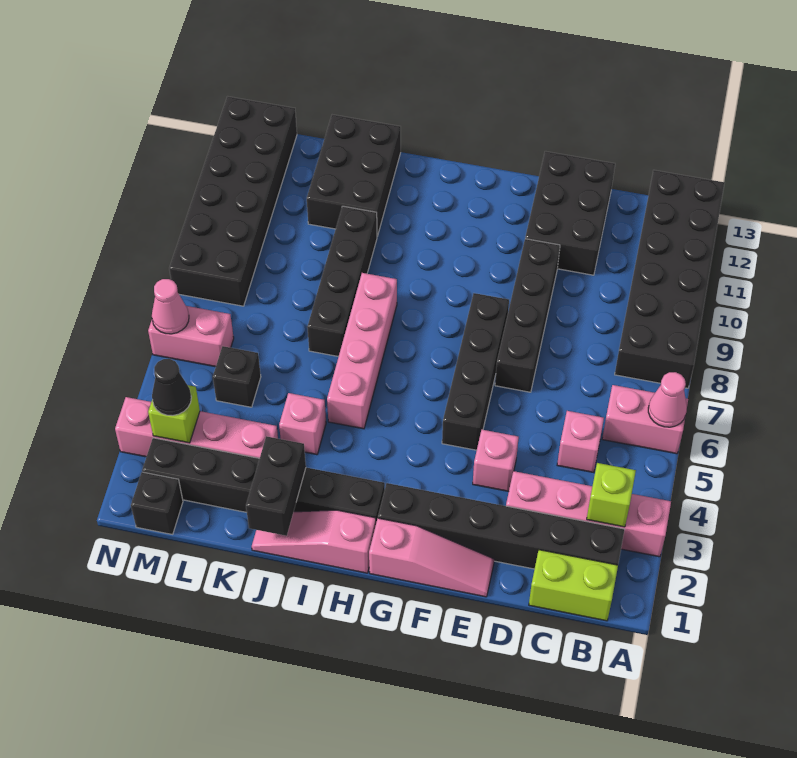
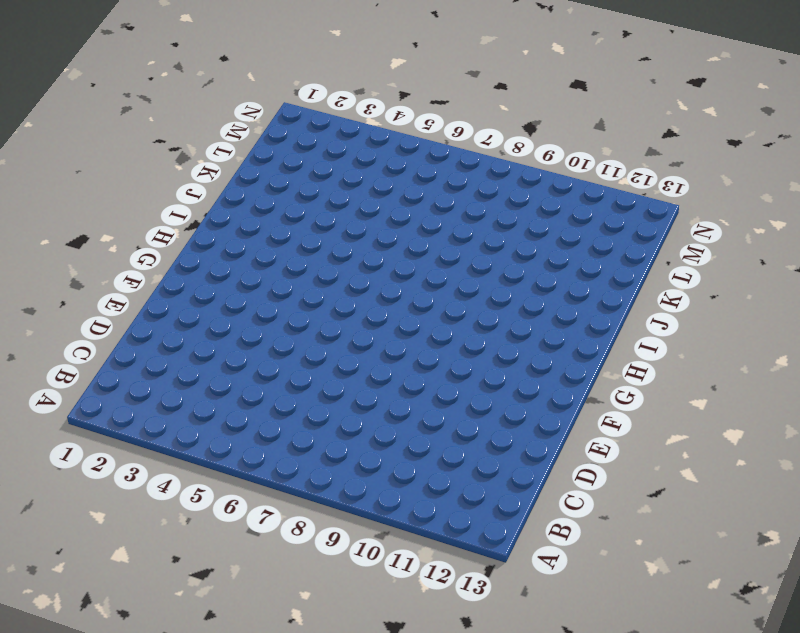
none -> pink 1x4 brick [506,471,671,557]
none -> pink 1x2 brick [602,385,688,454]
none -> black 2x6 brick [615,170,724,388]

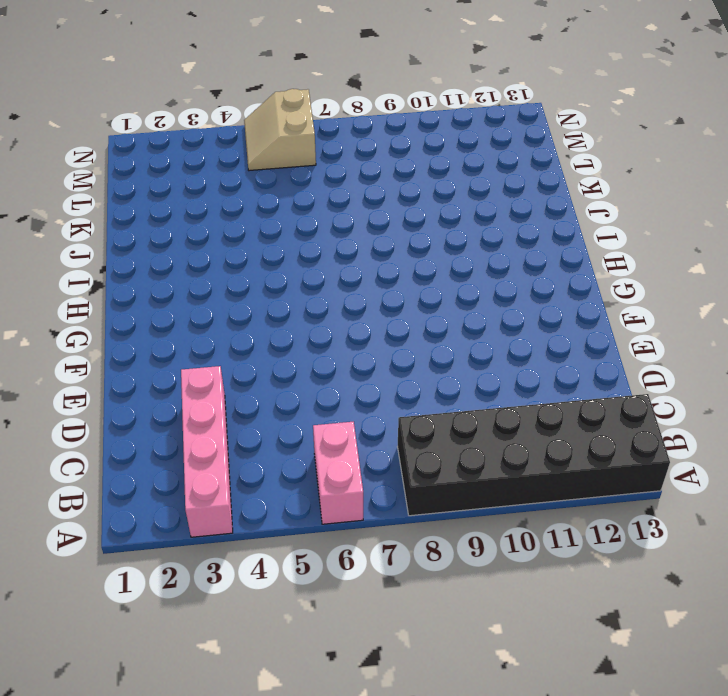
tan 2x2 slope [244,89,316,171] -> pink 1x2 brick [148,306,234,367]
none -> lime 1x2 brick [529,550,618,621]
none -> black 1x6 brick [378,483,625,569]
none -> pink 1x1 brick [557,411,604,473]

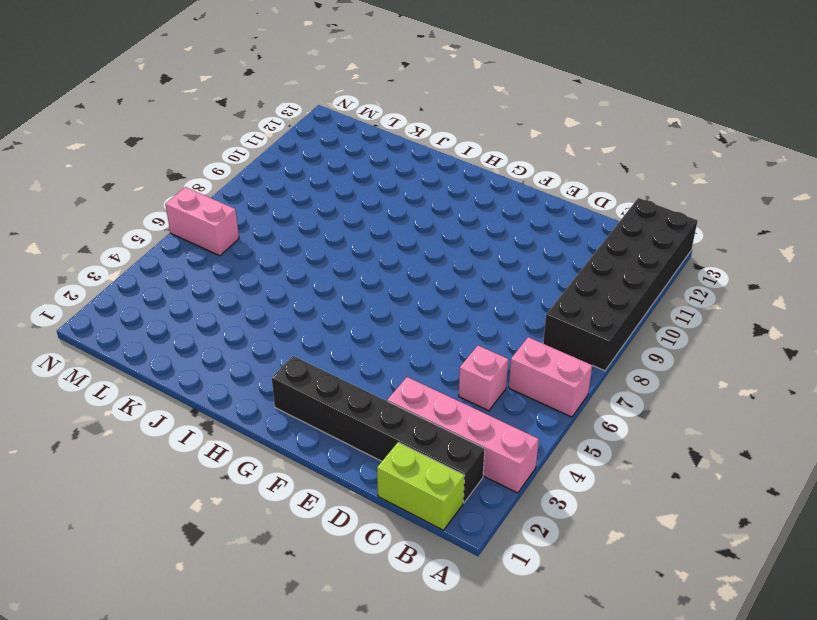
none -> black 2x3 brick [525,151,615,275]
none -> pink 1x3 slope [369,518,494,597]
none -> pink 1x1 brick [473,430,519,491]

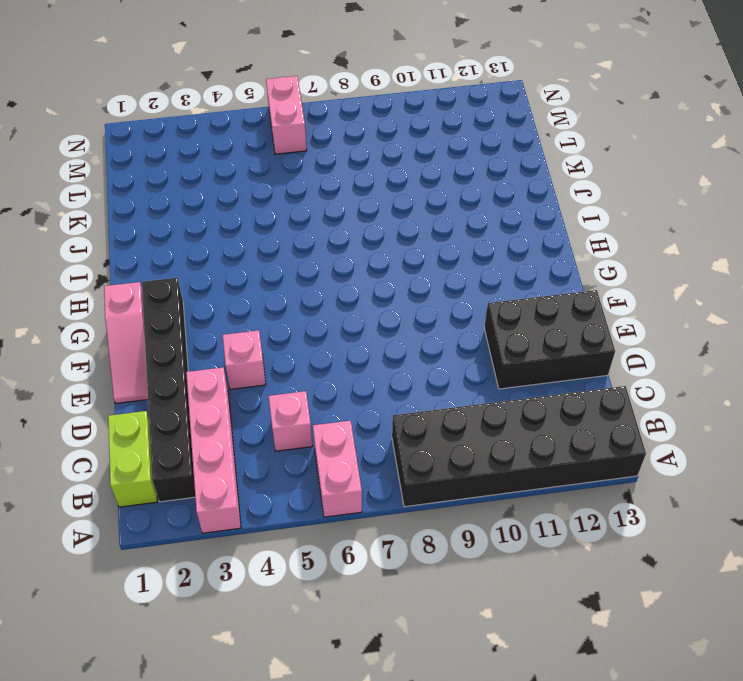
none -> black 1x4 brick [495,239,560,392]
none -> black 1x4 brick [442,293,509,450]
none -> pink 1x3 slope [252,510,376,573]

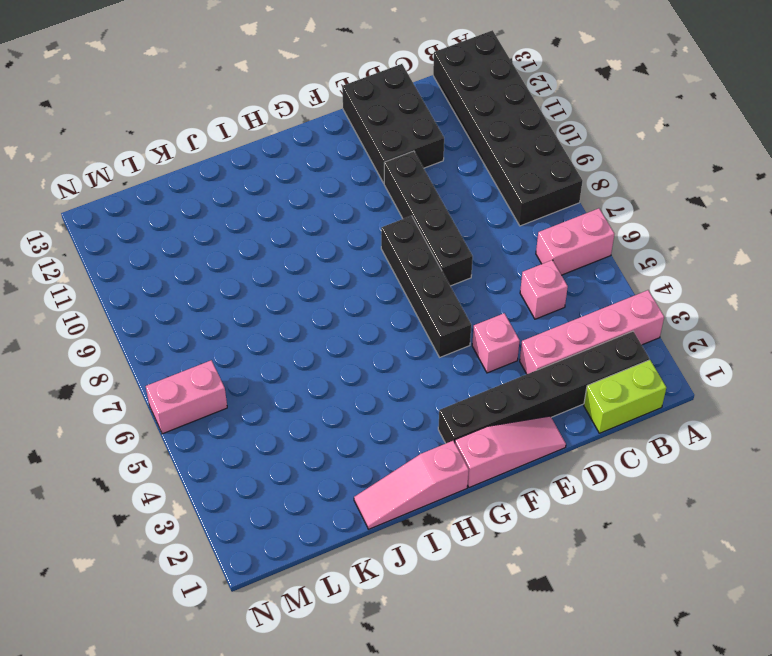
none -> black 1x6 brick [142,438,385,522]
none -> pink 1x4 brick [327,273,397,429]
none -> pink 1x1 brick [279,393,326,455]

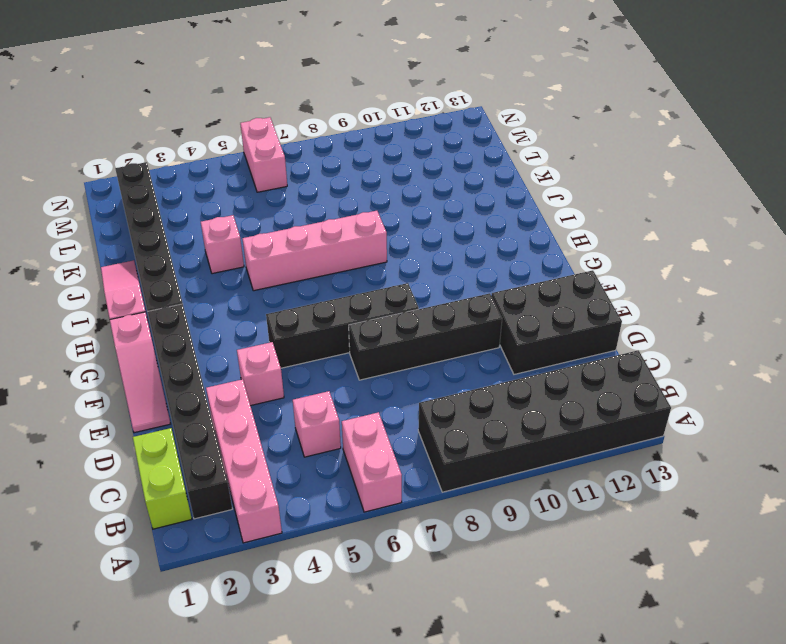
none -> black 1x4 brick [307,206,377,357]
none -> black 2x3 brick [307,115,401,236]
none -> pink 1x4 brick [115,397,278,458]

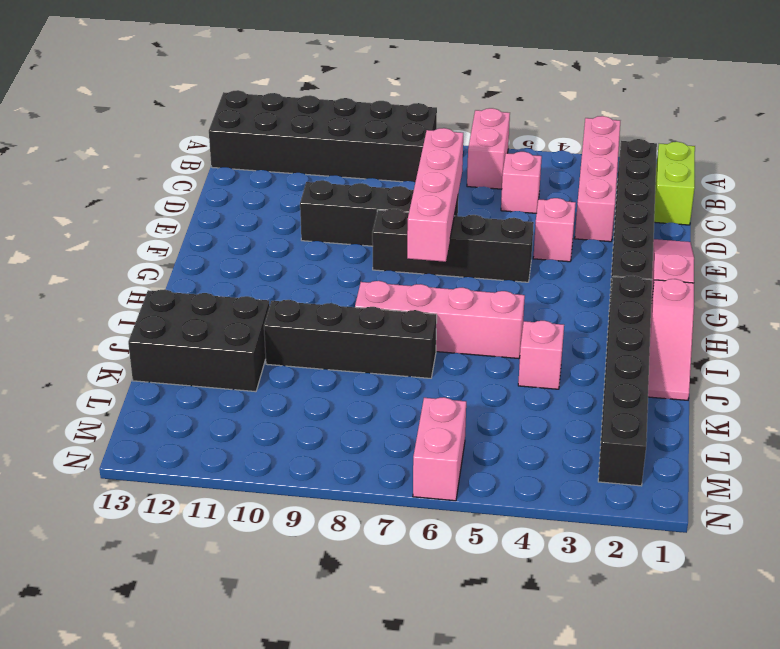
pink 1x4 brick [407,128,463,262] -> pink 1x4 brick moved to [115,397,278,458]
none -> black 2x3 brick [525,151,615,275]
none -> black 1x1 brick [213,346,261,407]
none -> black 1x1 brick [131,472,183,534]

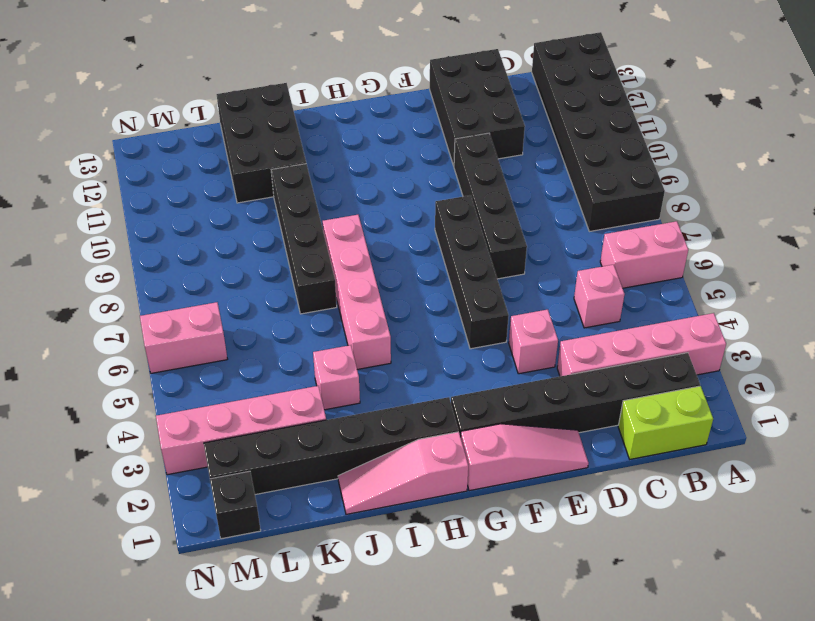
none -> black 1x1 brick [213,346,261,407]
none -> black 2x6 brick [169,96,297,306]
none -> pink 1x1 cone [648,372,687,427]

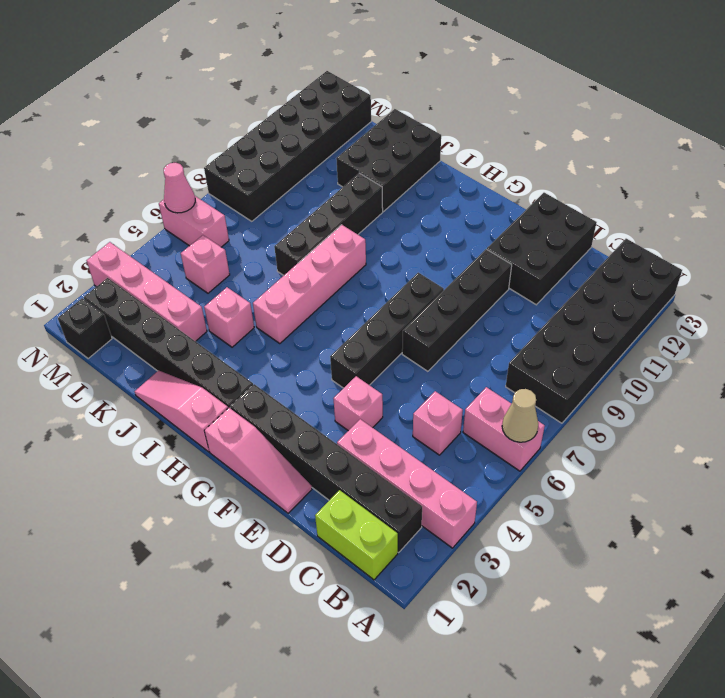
tan 1x1 cone [502,389,538,442] -> pink 1x1 cone [648,372,687,427]
pink 1x1 brick [181,235,230,293] -> black 1x1 brick [213,346,261,407]
none -> lime 1x1 brick [587,463,636,527]
none -> black 1x2 brick [246,436,306,536]
none -> lime 1x1 brick [148,385,200,443]

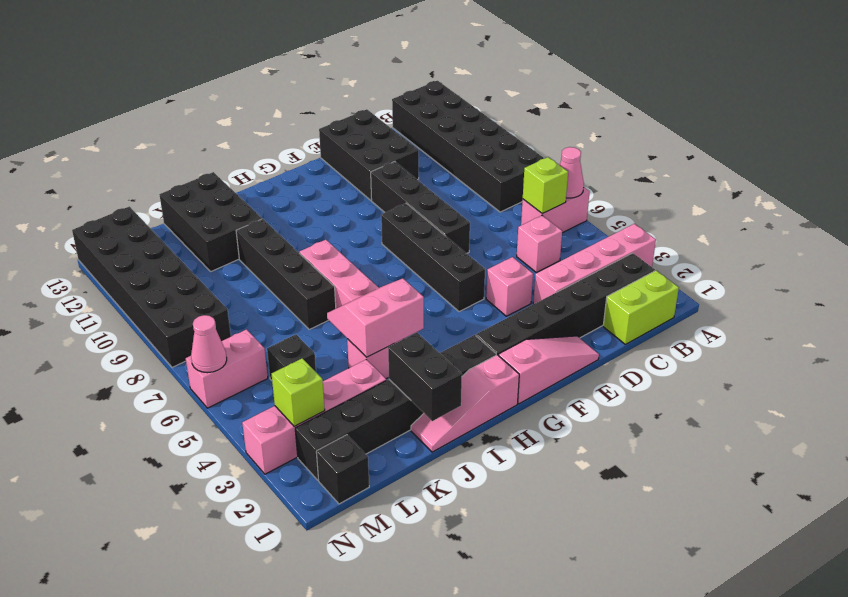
lime 1x1 brick [523,157,568,214] -> lime 1x1 brick moved to [587,463,636,527]
pink 2x2 slope [327,278,424,357] -> none
none -> black 1x1 cone [152,359,191,416]

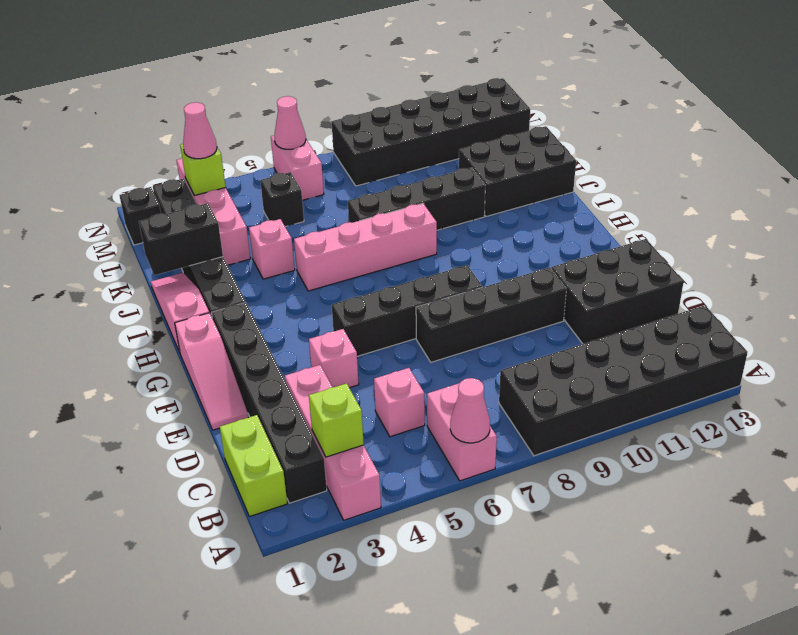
pink 1x1 cone [183,102,217,159] -> black 1x1 cone [152,359,191,416]

